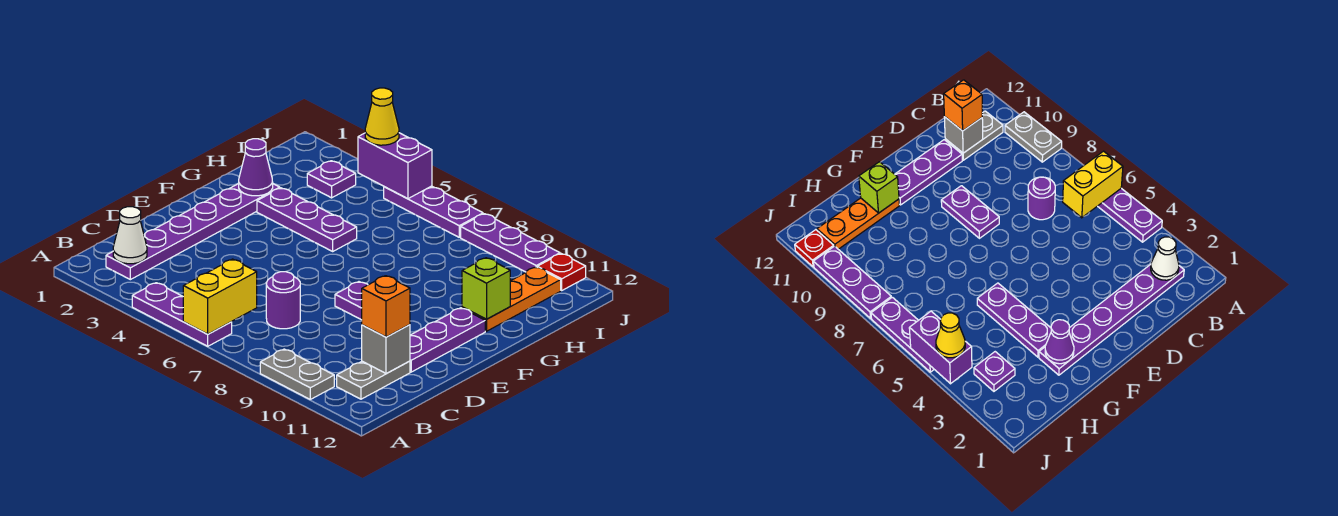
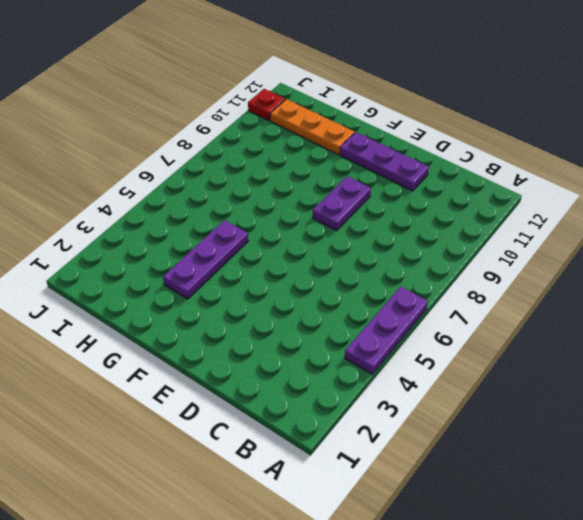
none -> grey 1x2 plate [260,349,334,399]
none -> purple 1x6 plate [106,184,280,280]
none -> grey 1x2 plate [337,361,410,399]

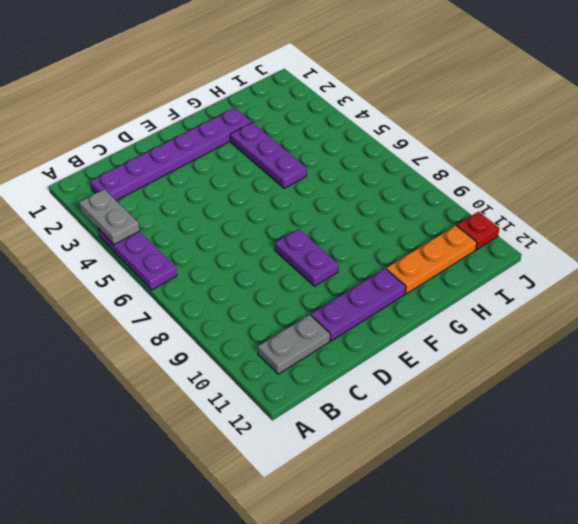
grey 1x2 plate [79,189,139,244] -> grey 1x2 plate moved to [260,349,334,399]
none -> purple 1x1 round brick [266,272,300,329]
none -> purple 1x1 plate [307,161,356,198]
none -> purple 1x3 plate [384,186,483,237]

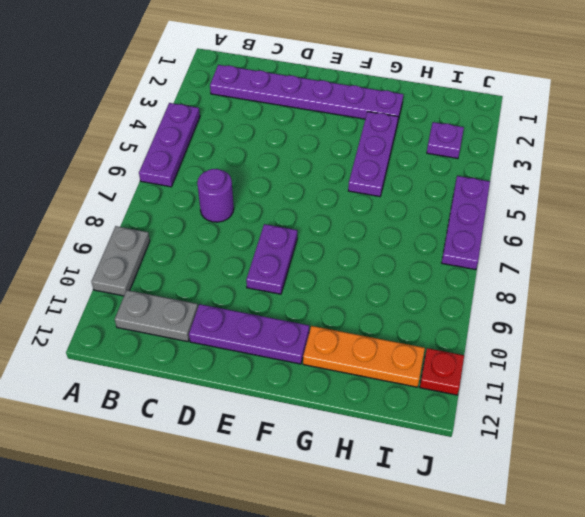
none -> purple 1x3 plate [461,214,560,272]
none -> yellow 1x2 brick [183,259,257,334]
none -> white 1x1 cone [113,207,147,264]

